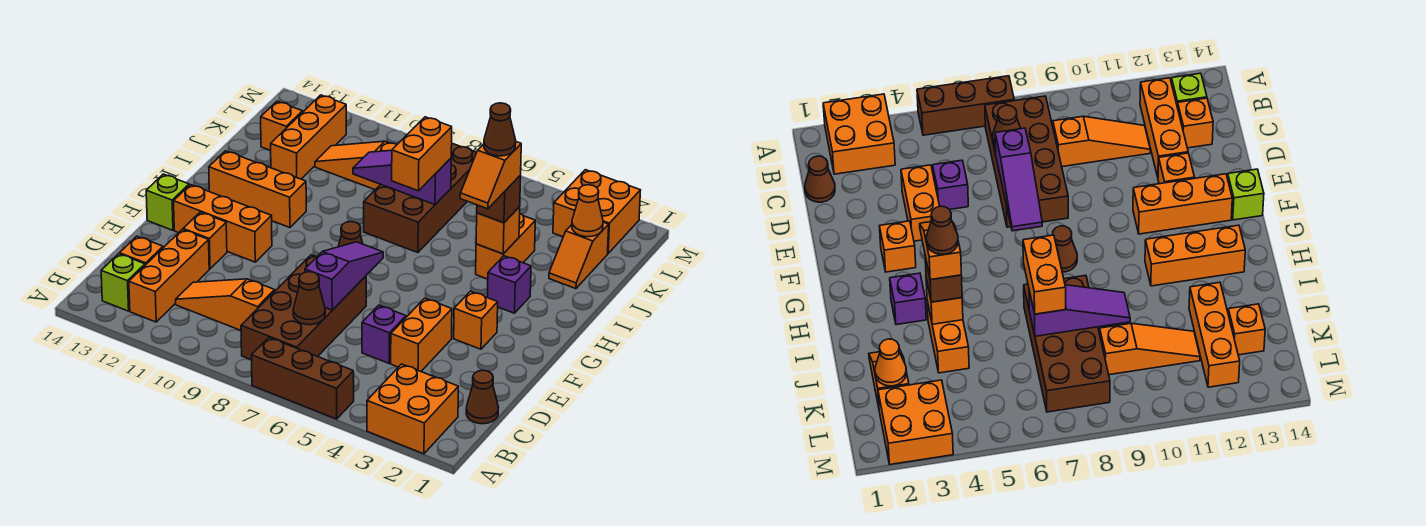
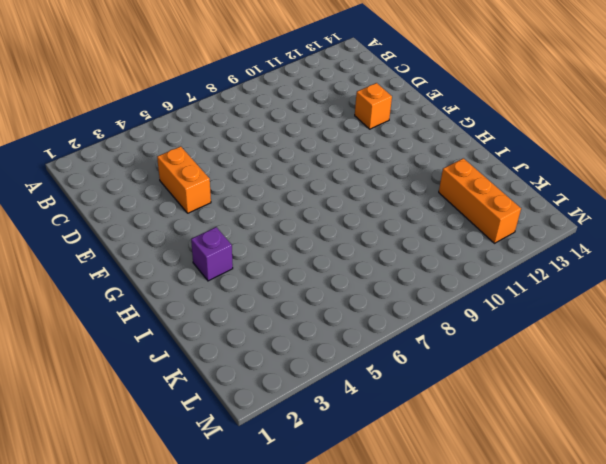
none -> orange 2x2 brick [367,364,458,454]
none -> brown 1x3 brick [252,338,354,419]
none -> brown 2x4 brick [241,255,366,360]
none -> orange 1x3 brick [129,229,209,322]

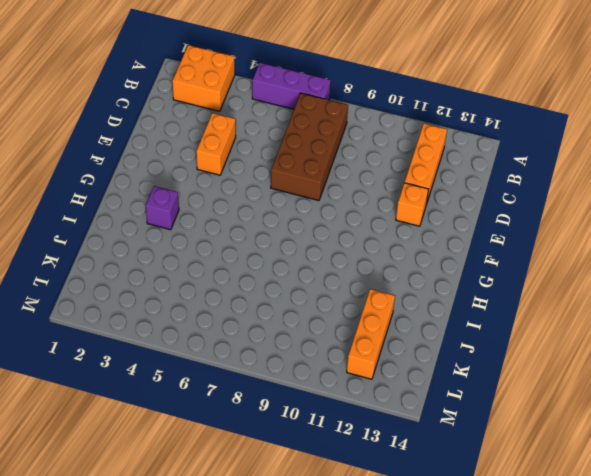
purple 1x3 brick [252,63,331,109] -> brown 1x3 brick [252,338,354,419]
none -> lime 1x1 brick [101,254,145,311]
none -> brown 1x1 cone [466,370,498,424]
none -> orange 1x3 slope [176,279,275,330]
none -> orange 1x1 brick [120,236,163,265]

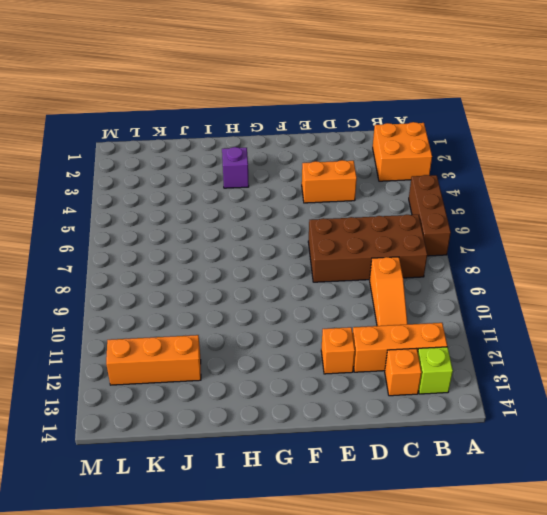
none -> brown 1x1 cone [466,370,498,424]
none -> purple 1x1 brick [362,305,406,363]
none -> orange 1x1 brick [454,291,498,349]
none -> orange 1x3 brick [174,185,272,262]

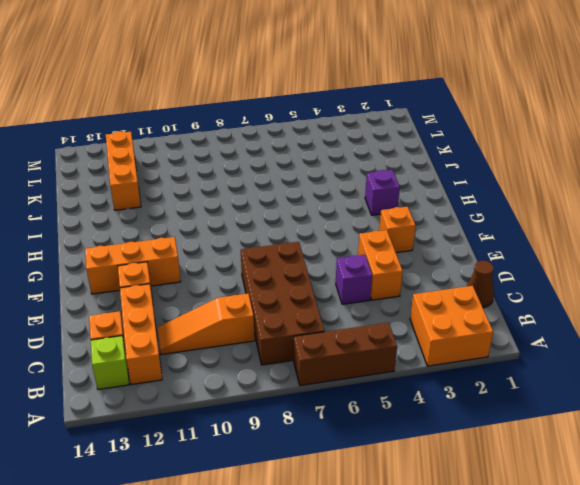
none -> lime 1x1 brick [146,174,189,230]
none -> brown 1x1 cone [338,222,363,247]
none -> orange 1x3 brick [209,151,306,228]
none -> orange 1x2 brick [476,214,535,279]

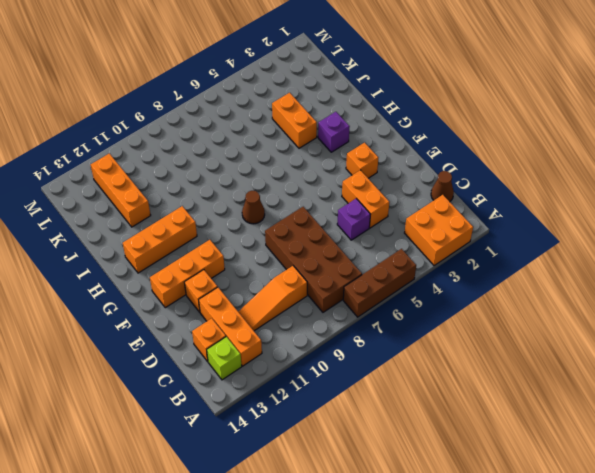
none -> lime 1x1 brick [146,174,189,230]
none -> brown 2x4 brick [364,143,476,253]
none -> orange 1x2 slope [549,222,609,289]
none -> orange 1x3 slope [315,141,397,190]

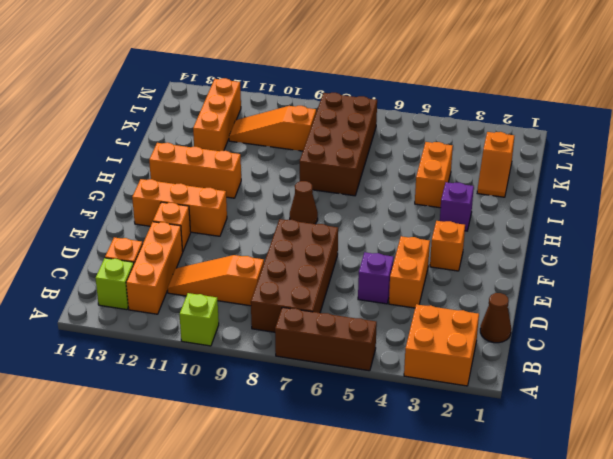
lime 1x1 brick [179,293,219,346] -> lime 1x1 brick moved to [146,174,189,230]
none -> orange 1x1 brick [261,101,303,150]
none -> orange 2x2 brick [553,170,640,253]
none -> brown 1x1 cone [293,272,325,325]
none -> purple 1x3 slope [305,242,383,310]

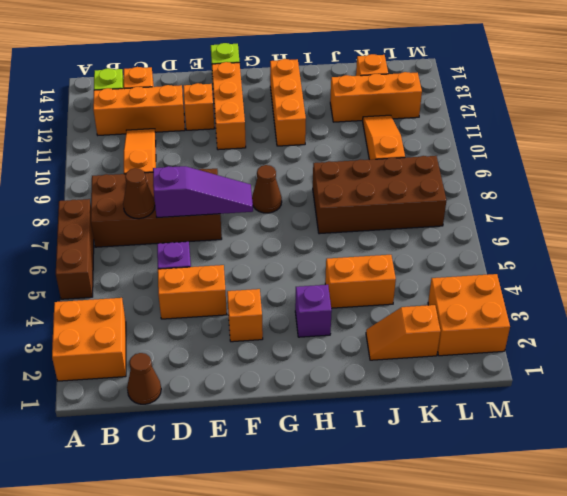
none -> orange 1x1 brick [476,207,520,254]
none -> purple 1x3 slope [353,150,451,205]
none -> orange 1x1 cone [572,185,603,237]
none -> brown 1x1 brick [477,175,521,223]

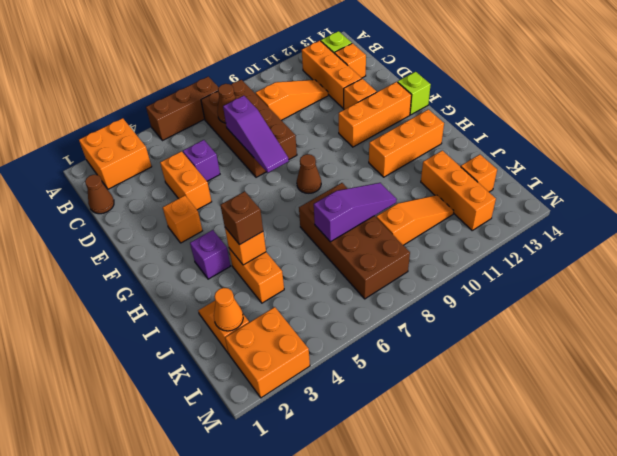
none -> orange 1x2 brick [392,117,452,191]
none -> orange 1x2 slope [460,142,521,209]
none -> brown 1x1 cone [484,103,516,156]

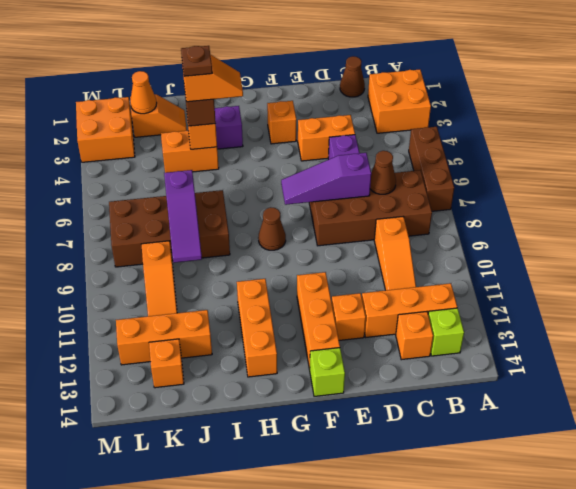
brown 1x1 plate [181,46,212,76] -> brown 1x1 cone [484,103,516,156]
none -> orange 1x2 brick [392,117,452,191]

